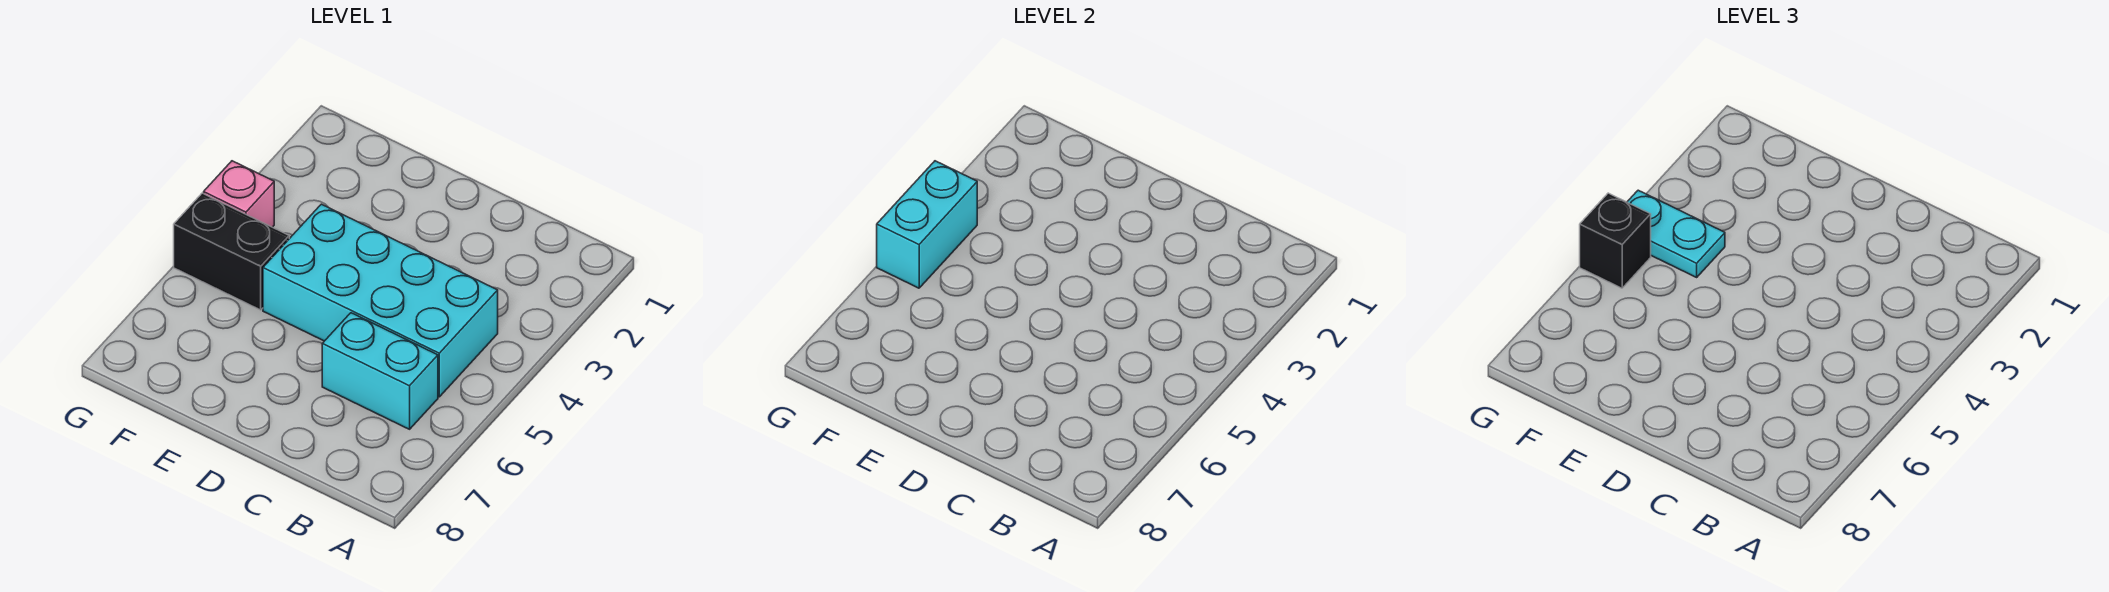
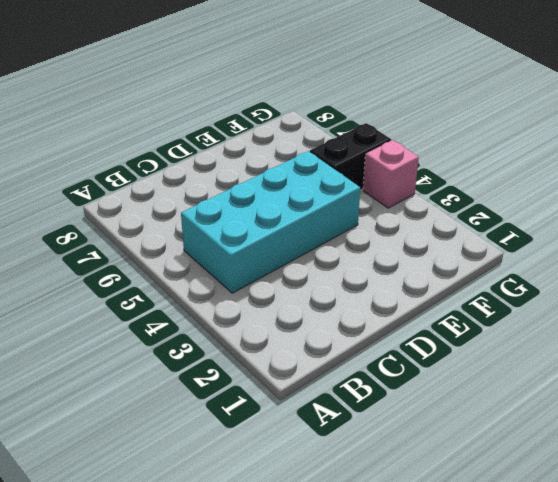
none -> cyan 1x2 brick [322,313,438,429]
none -> cyan 1x2 brick [877,161,977,288]

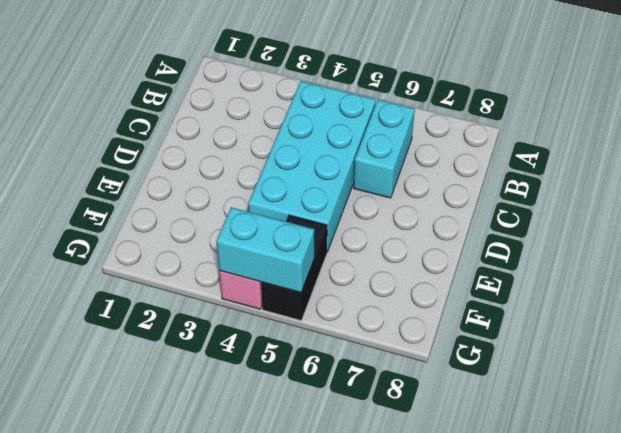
none -> cyan 1x2 plate [1627,190,1725,277]
none -> black 1x1 brick [1580,193,1651,288]

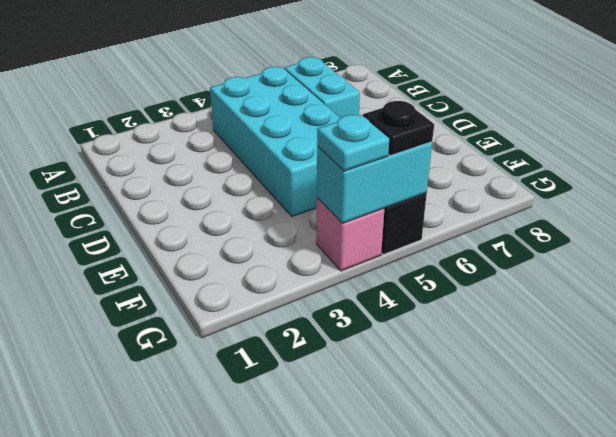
cyan 1x1 plate [317,115,389,171] -> cyan 1x2 plate [1627,190,1725,277]
black 1x1 plate [363,101,434,155] -> black 1x1 brick [1580,193,1651,288]

